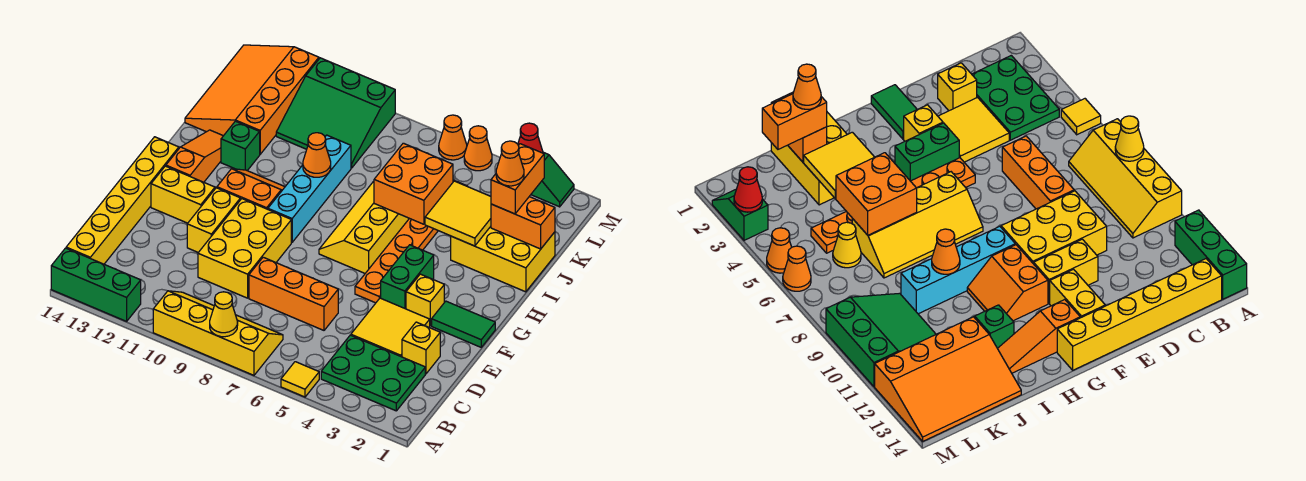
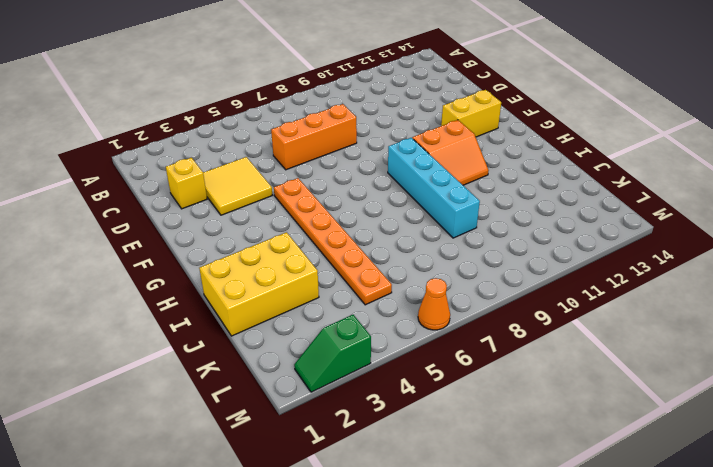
none -> yellow 1x1 tile [281,362,319,397]
none -> yellow 2x4 slope [153,291,283,375]
none -> green 1x3 brick [51,248,141,321]
none -> green 2x3 plate [321,335,425,411]

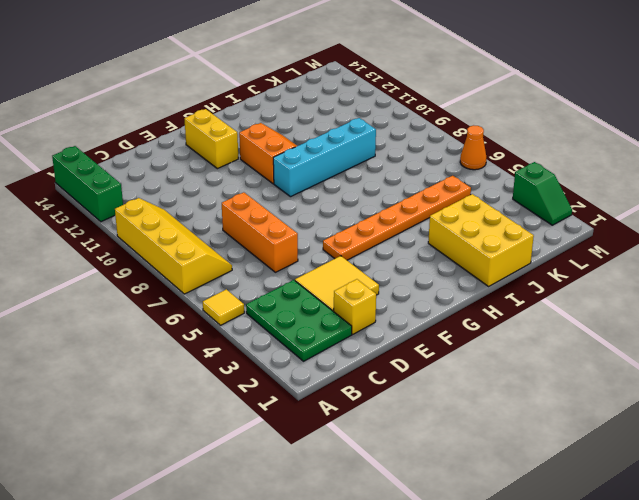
none -> yellow 1x6 brick [66,137,179,264]
none -> yellow 2x3 brick [198,199,291,298]
none -> yellow 1x2 brick [187,188,240,252]
none -> green 1x2 tile [432,301,495,347]

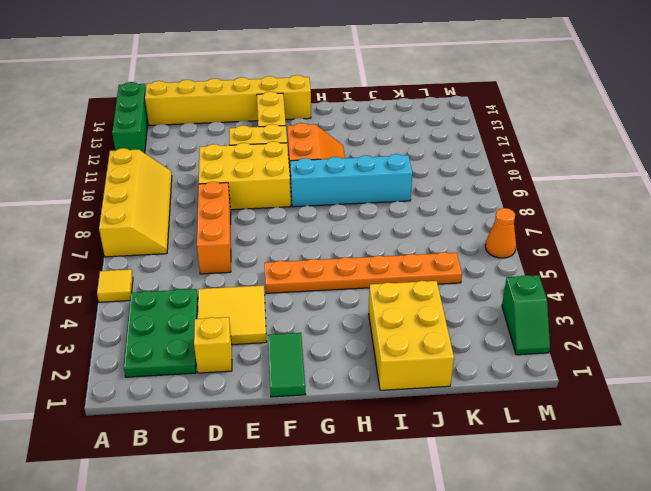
none -> yellow 1x1 brick [406,274,444,326]
none -> green 1x2 brick [381,245,434,309]
none -> yellow 2x4 slope [319,181,409,273]
none -> orange 1x3 slope [166,130,223,182]

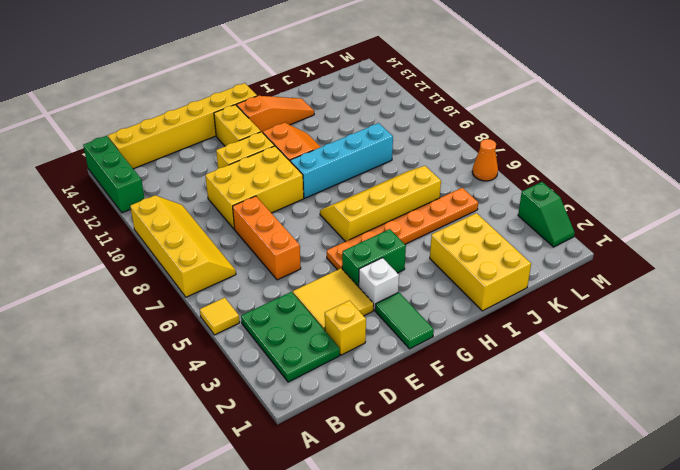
white 1x1 brick [359,258,399,310] -> yellow 1x1 brick [406,274,444,326]
none -> green 1x1 brick [221,121,260,171]
none -> orange 3x4 slope [185,45,319,154]
none -> yellow 1x1 cone [833,222,861,268]
none -> green 3x3 slope [276,58,395,168]

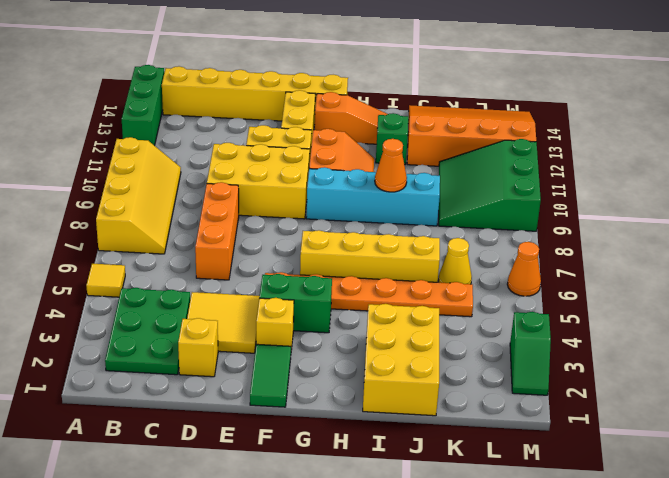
none -> orange 1x1 cone [464,126,492,171]
none -> yellow 1x1 cone [210,292,238,337]
none -> yellow 2x2 tile [425,181,491,246]
none -> orange 2x2 brick [374,143,453,224]

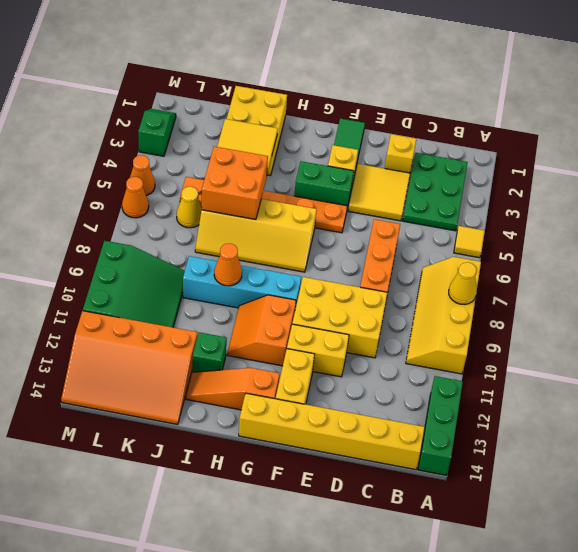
none -> orange 1x2 brick [491,197,555,249]
none -> red 1x1 cone [518,123,543,153]
none -> orange 1x2 brick [491,144,544,214]
none -> orange 1x1 cone [496,141,524,186]

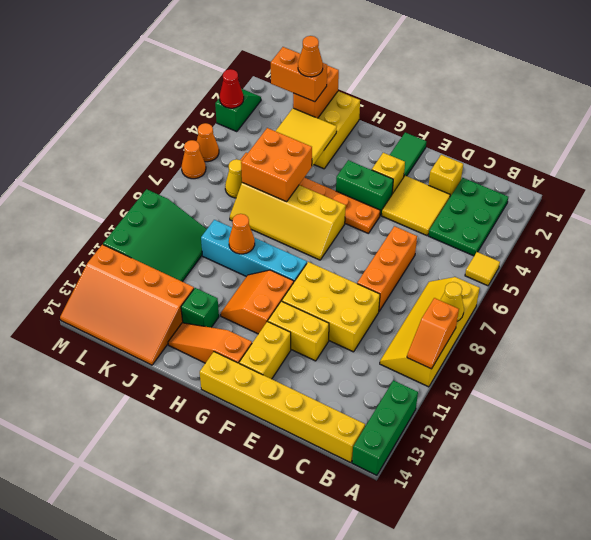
orange 1x2 slope [407,298,459,369] -> none

